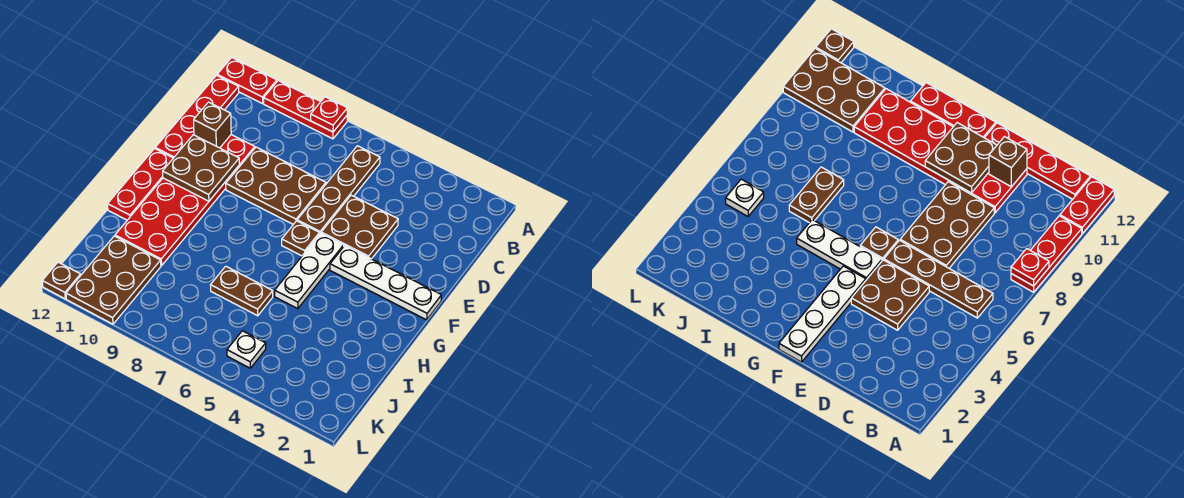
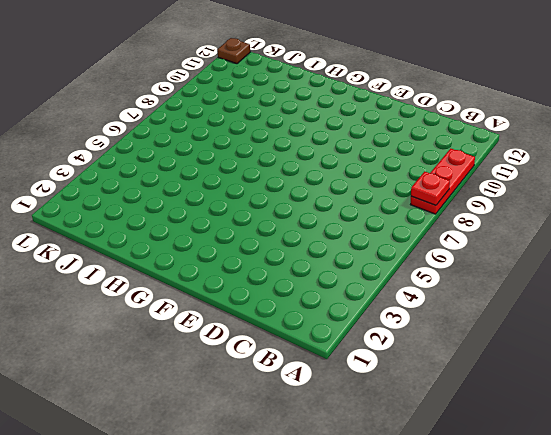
none -> red 1x2 plate [217,58,277,104]
none -> brown 1x4 plate [297,146,380,234]
none -> red 1x4 plate [155,75,239,158]

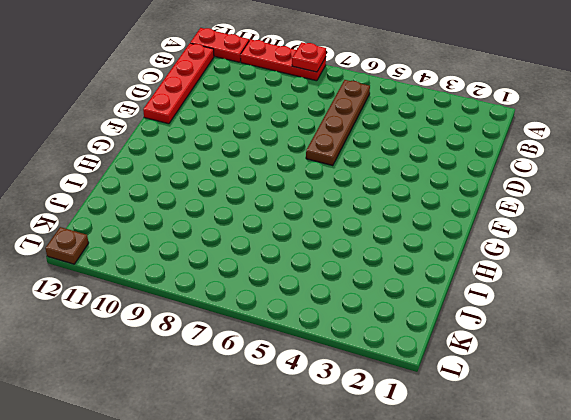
none -> brown 2x2 plate [321,195,398,259]
none -> brown 2x3 plate [226,147,326,224]
none -> red 2x6 plate [115,135,255,266]

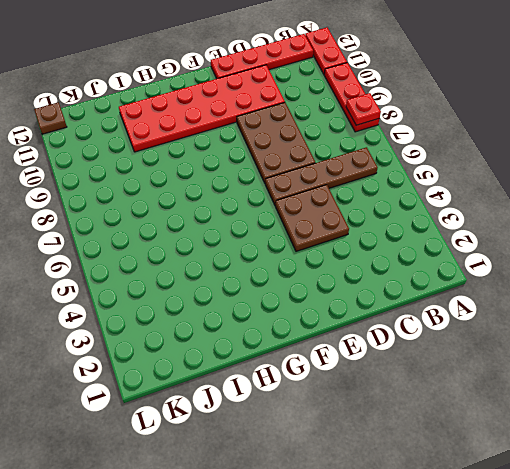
none -> white 1x4 plate [330,246,441,320]
none -> white 1x3 plate [275,233,344,309]
none -> brown 1x1 plate [282,221,319,256]

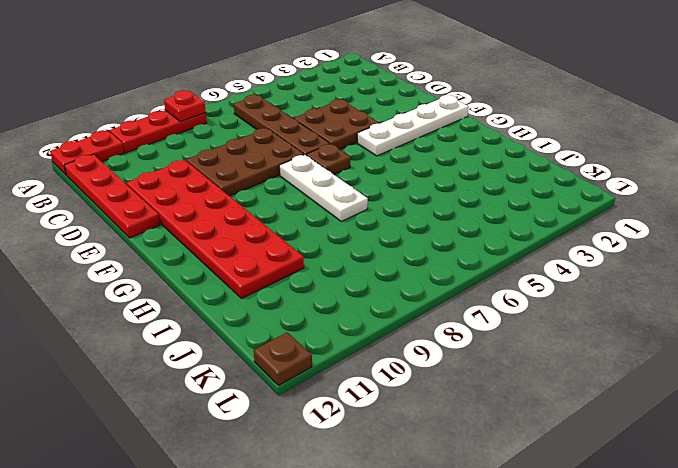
white 1x3 plate [279,155,368,221] -> white 1x3 plate moved to [275,233,344,309]
none -> red 1x3 plate [108,149,173,220]
none -> brown 1x2 plate [211,266,273,316]
none -> brown 2x3 plate [66,236,161,324]

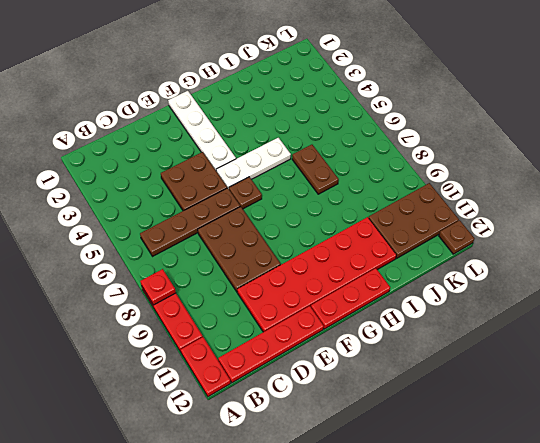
none -> white 1x1 plate [227,331,266,368]
none -> brown 1x1 brick [194,102,231,148]
none -> brown 2x2 plate [163,135,239,201]

